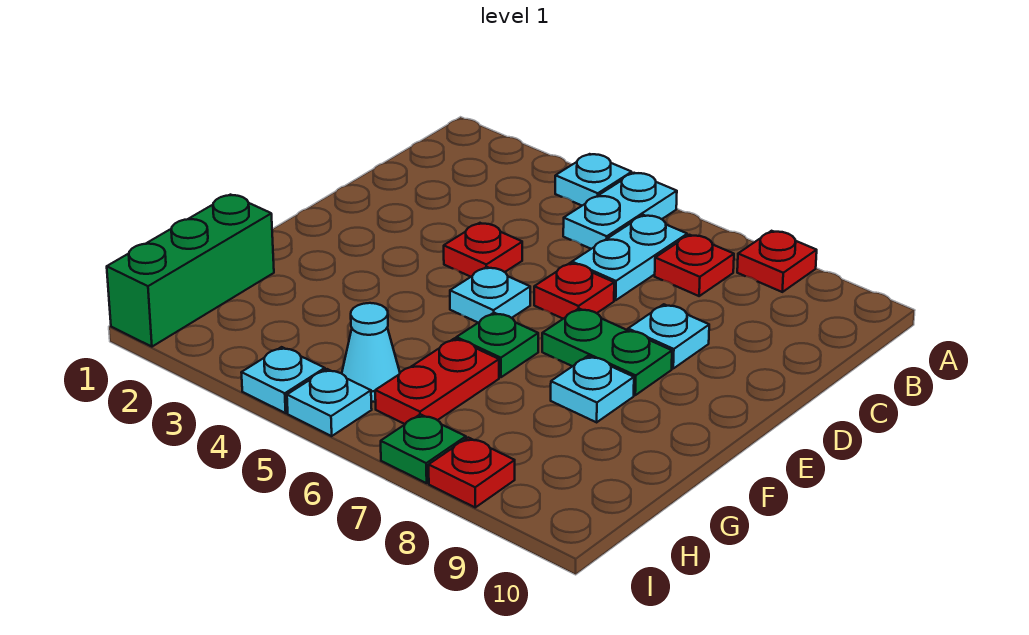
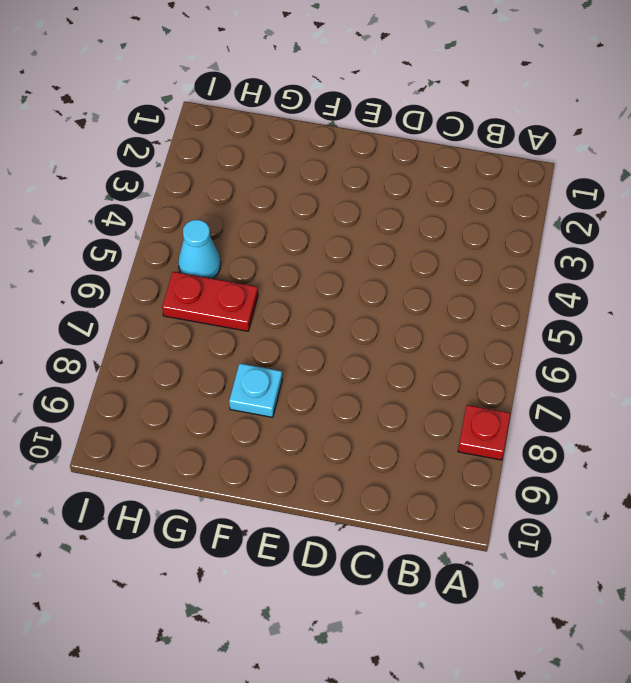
none -> cyan 1x1 plate [555,154,632,206]
none -> cyan 1x2 plate [563,173,677,249]
none -> cyan 1x2 plate [572,215,687,300]

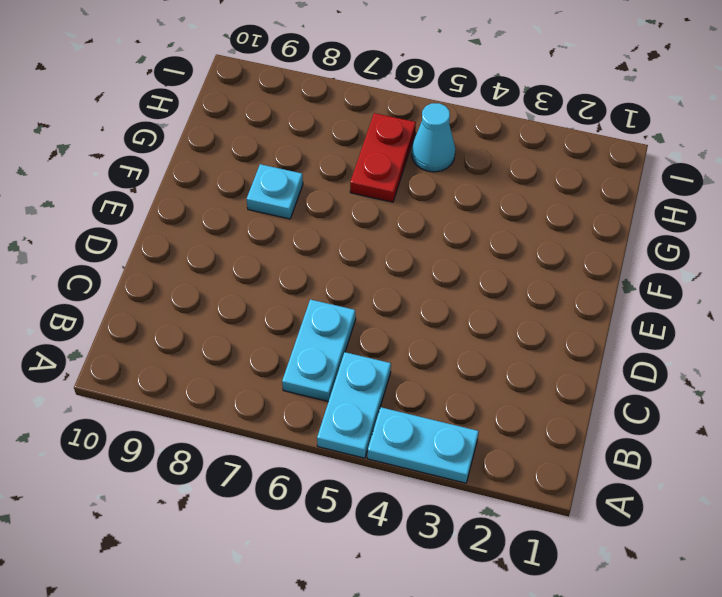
cyan 1x2 plate [367,407,479,483] -> cyan 1x1 plate [555,154,632,206]
none -> red 1x1 plate [737,231,817,292]
none -> red 1x1 plate [655,235,734,296]
none -> red 1x1 plate [444,223,522,277]

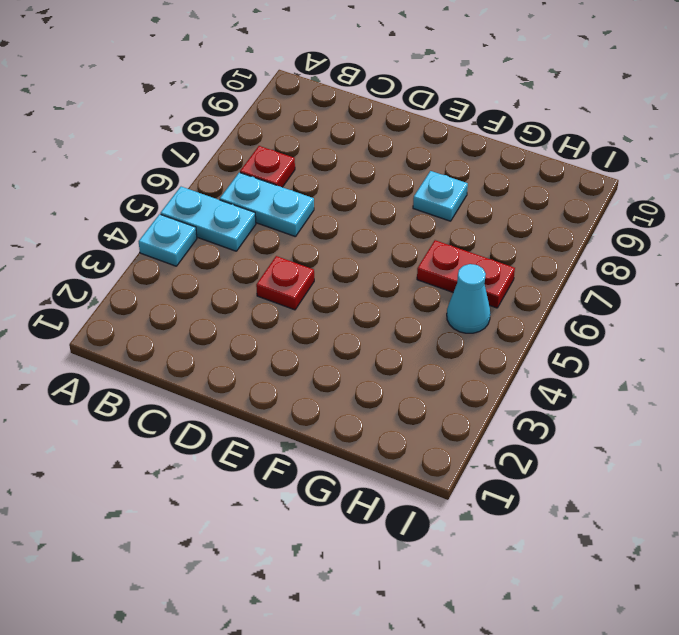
none -> red 1x1 plate [737,231,817,292]
none -> red 1x1 plate [534,263,614,319]
none -> cyan 1x1 plate [628,304,709,368]

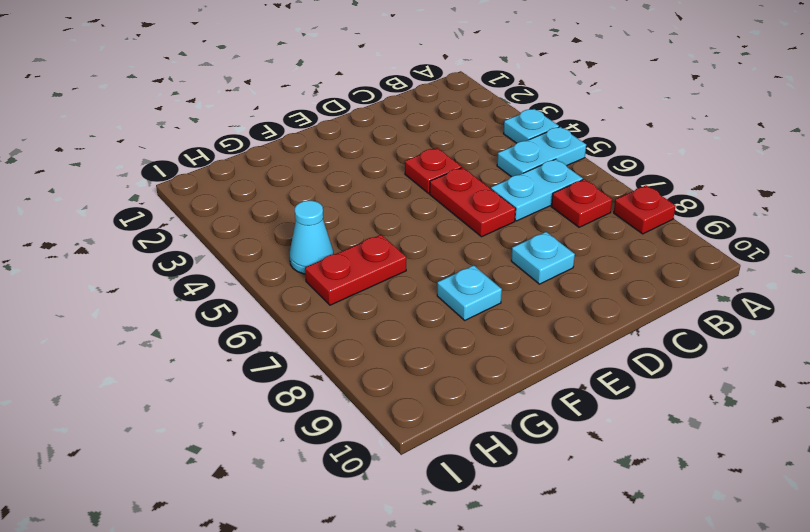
red 1x2 plate [430,167,516,237] -> red 1x1 plate [534,263,614,319]
none -> cyan 1x1 plate [450,267,530,323]
none -> green 1x2 plate [542,309,672,395]
none -> green 1x1 plate [456,313,538,377]

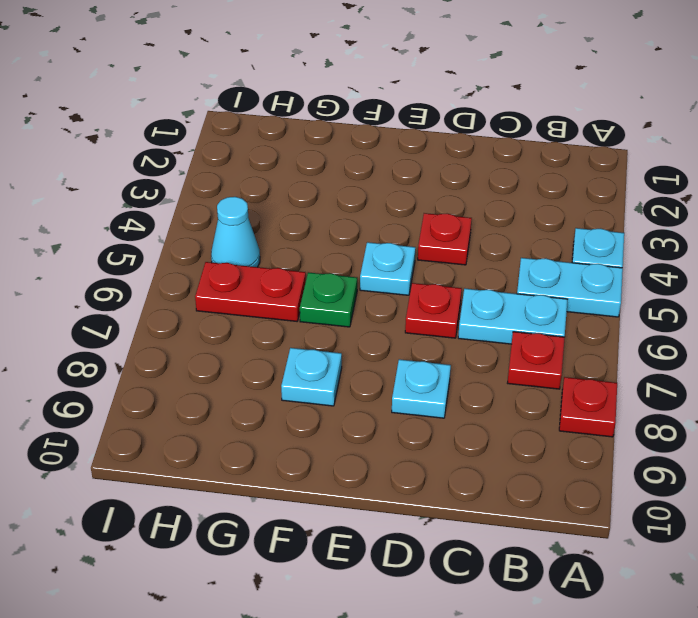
none -> green 1x2 plate [542,309,672,395]
none -> green 1x3 brick [107,195,274,347]
none -> cyan 1x1 plate [241,347,325,413]

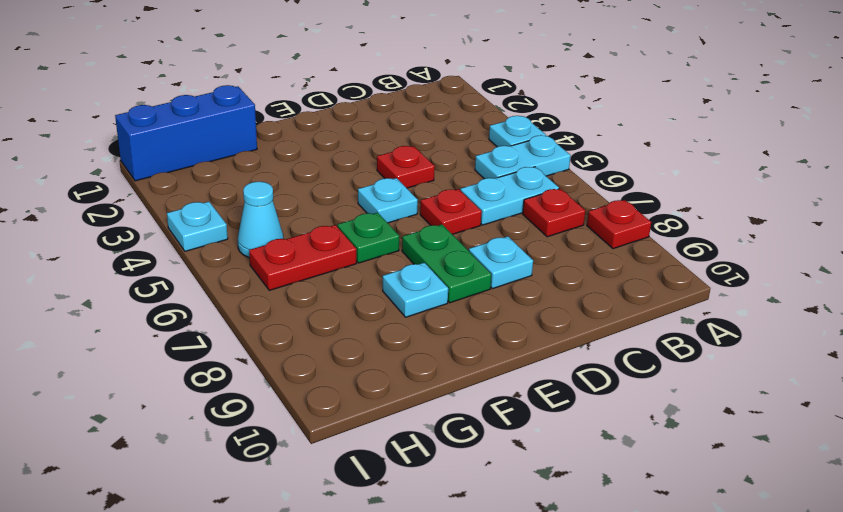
blue 1x3 brick [115,85,257,181] -> green 1x3 brick [107,195,274,347]
none -> cyan 1x1 plate [287,369,372,436]
none -> green 1x1 plate [381,414,466,483]
none -> red 1x1 plate [429,438,515,507]

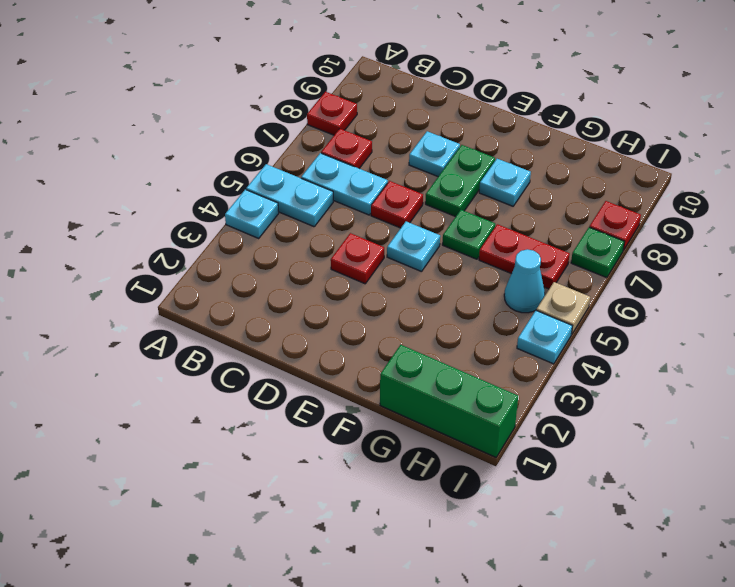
tan 1x1 plate [536,282,590,334] -> cyan 1x1 plate [287,369,372,436]

